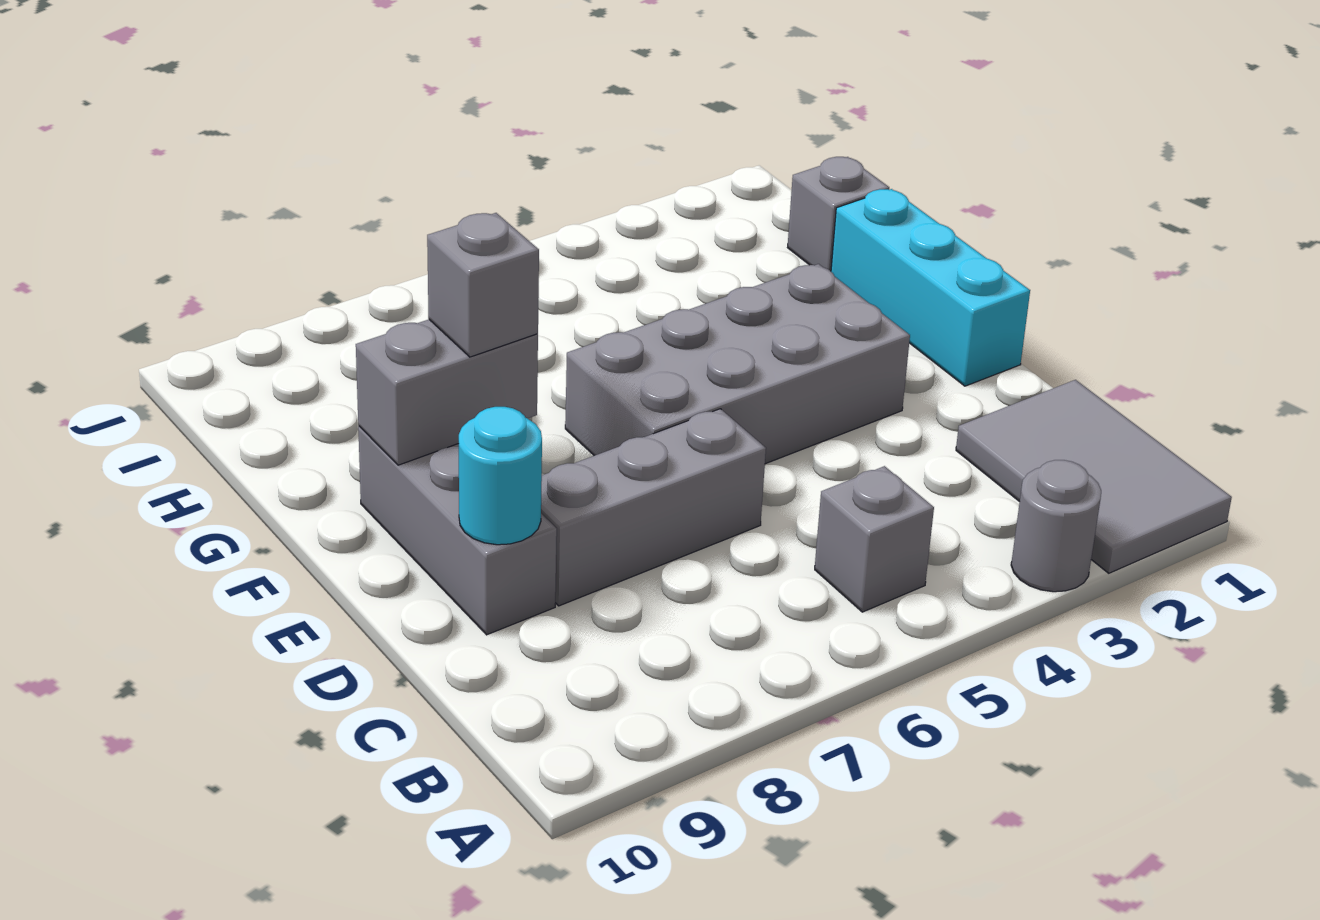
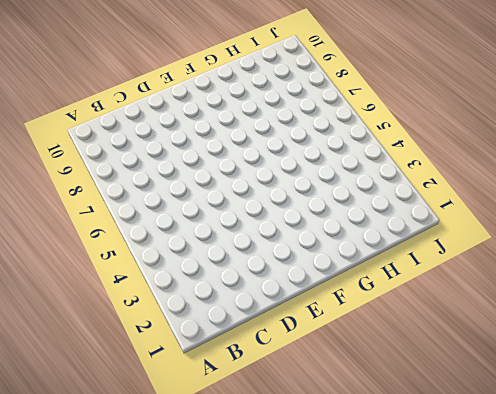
none -> grey 2x3 tile [956,380,1232,573]
none -> grey 1x1 round brick [1011,460,1101,592]

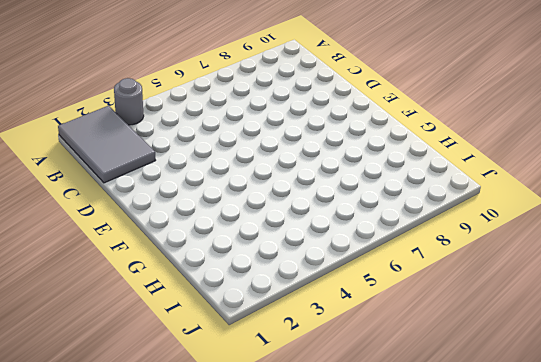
none -> grey 1x1 brick [815,466,934,612]
none -> grey 1x3 brick [541,409,766,606]

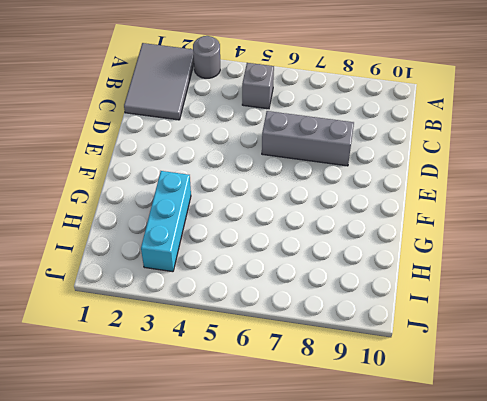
cyan 1x3 brick [141,171,191,272] -> cyan 1x3 brick moved to [831,189,1030,386]
none -> grey 1x3 brick [358,426,557,635]
none -> grey 2x4 brick [565,264,910,464]

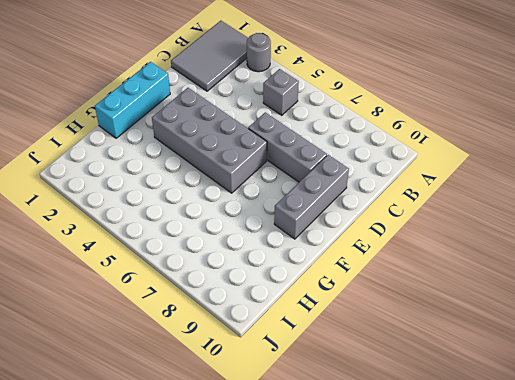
none -> grey 1x1 brick [788,157,889,271]
none -> cyan 1x1 round brick [459,407,542,545]

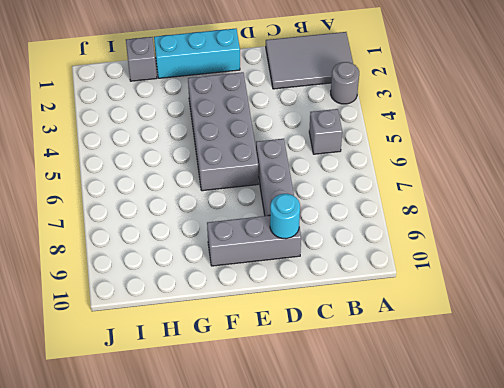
none -> grey 1x2 brick [356,320,538,465]
none -> grey 1x1 brick [427,213,539,357]

